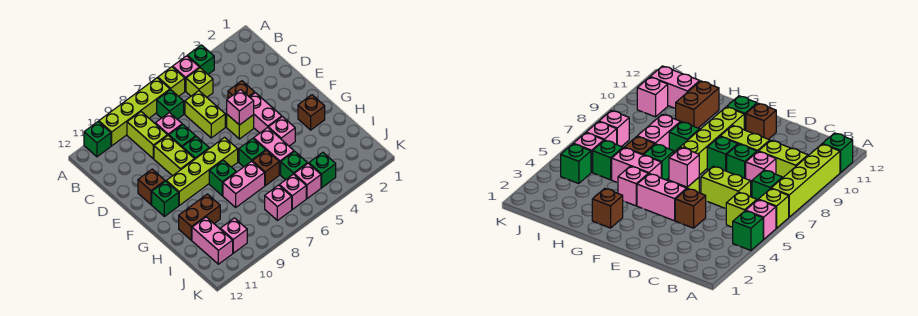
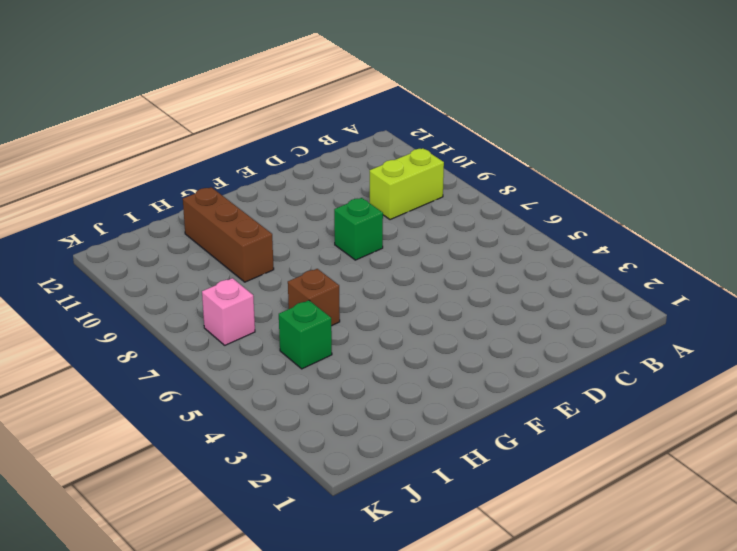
brown 1x3 brick [183,187,274,282] -> brown 1x2 brick [179,194,220,240]
none -> green 1x1 brick [187,45,214,74]
none -> pink 1x1 brick [173,56,200,91]
none -> lime 1x1 brick [158,67,185,96]
none -> lime 1x4 brick [99,78,170,146]

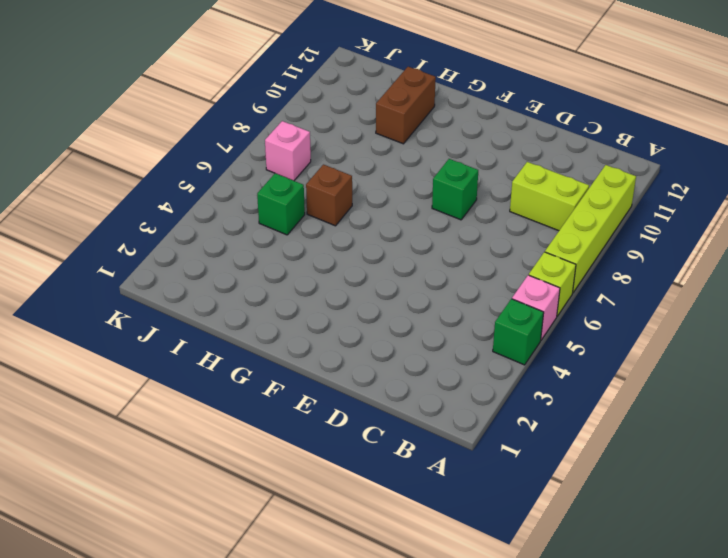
none -> green 1x1 brick [84,122,111,157]
none -> lime 1x1 brick [186,68,213,97]
none -> green 1x1 brick [157,90,184,119]
none -> lime 1x2 brick [185,91,225,138]

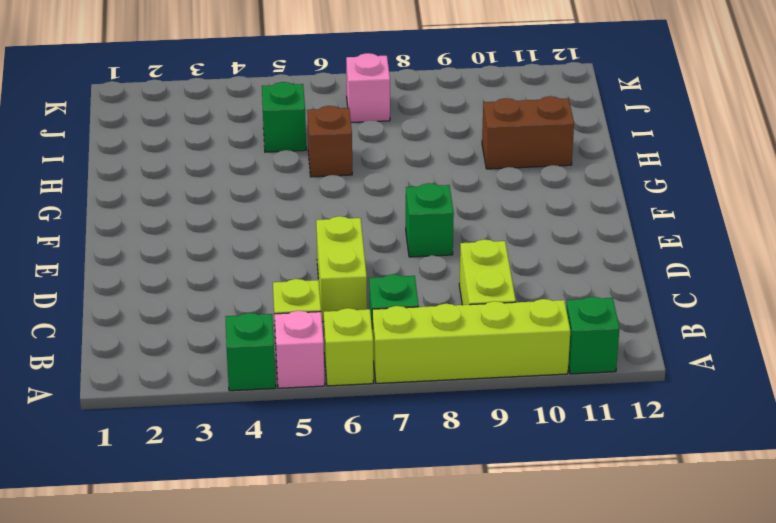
none -> pink 1x1 brick [155,112,182,136]
none -> brown 1x1 brick [228,81,255,98]
none -> green 1x1 brick [169,125,196,147]
none -> lime 1x2 brick [154,136,195,176]

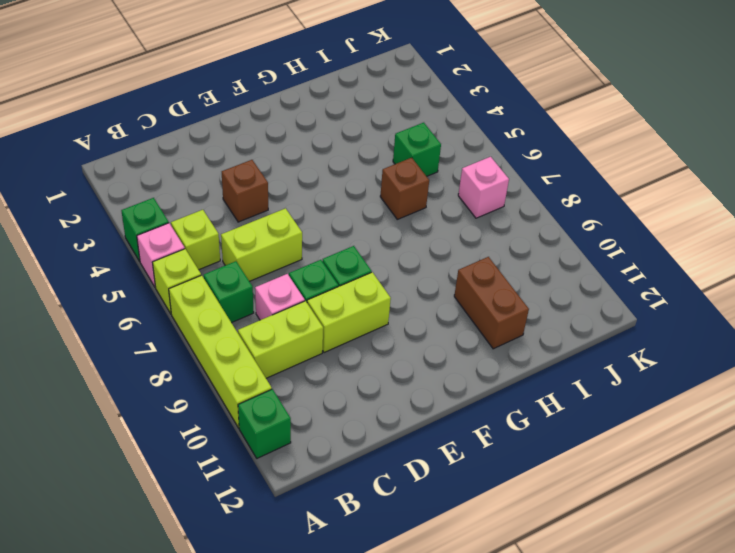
none -> pink 1x2 brick [250,93,282,133]
none -> lime 1x1 brick [227,115,254,139]
none -> brown 1x1 brick [138,169,165,204]
none -> lime 1x4 brick [166,137,238,205]

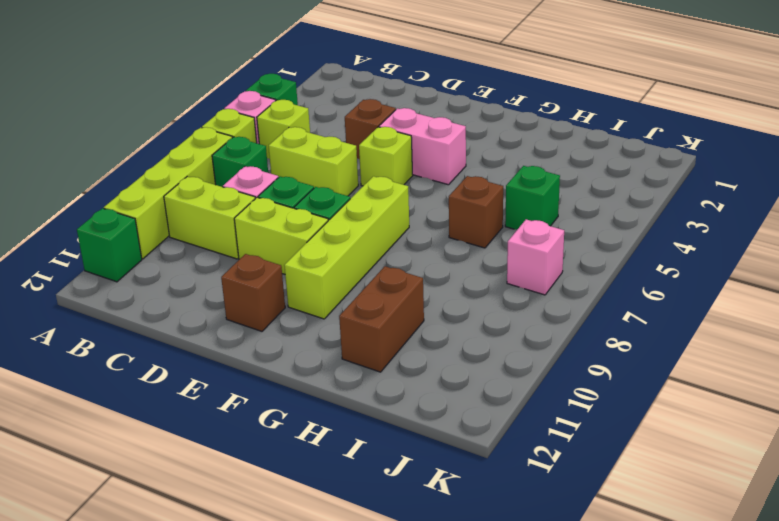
none -> green 1x1 brick [152,181,179,216]
none -> brown 1x1 brick [298,95,325,130]
none -> pink 1x1 brick [268,117,295,146]
none -> pink 1x2 brick [254,127,294,175]

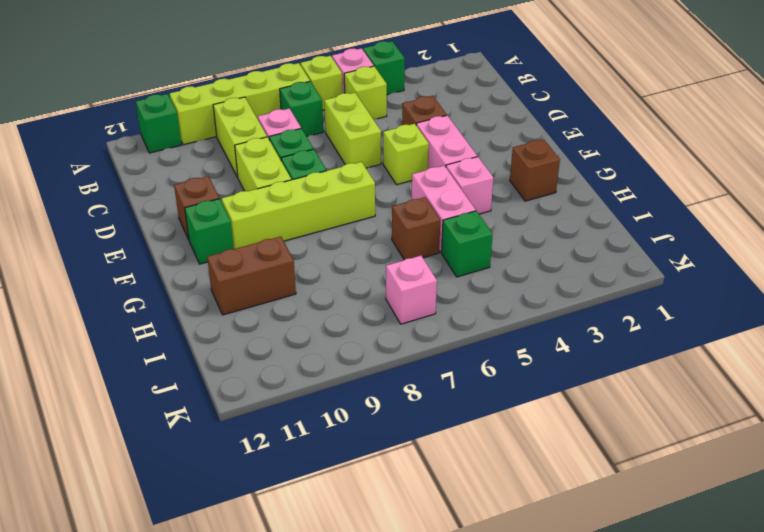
none -> green 1x1 brick [239,139,266,167]
none -> green 1x1 brick [209,160,236,195]
none -> pink 1x2 brick [223,161,265,207]
none -> pink 1x2 brick [192,217,233,264]

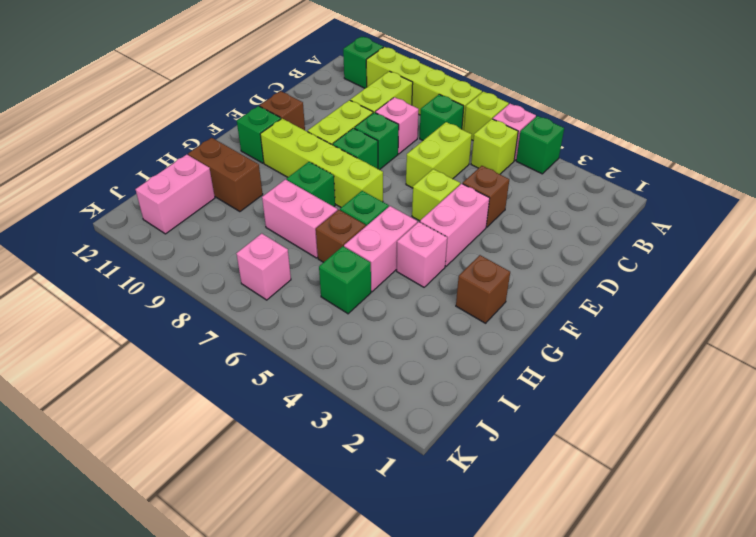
none -> green 1x1 brick [309,153,336,188]
none -> pink 1x1 brick [294,163,321,199]
none -> pink 1x1 brick [279,174,306,209]
none -> pink 1x1 brick [220,218,247,253]

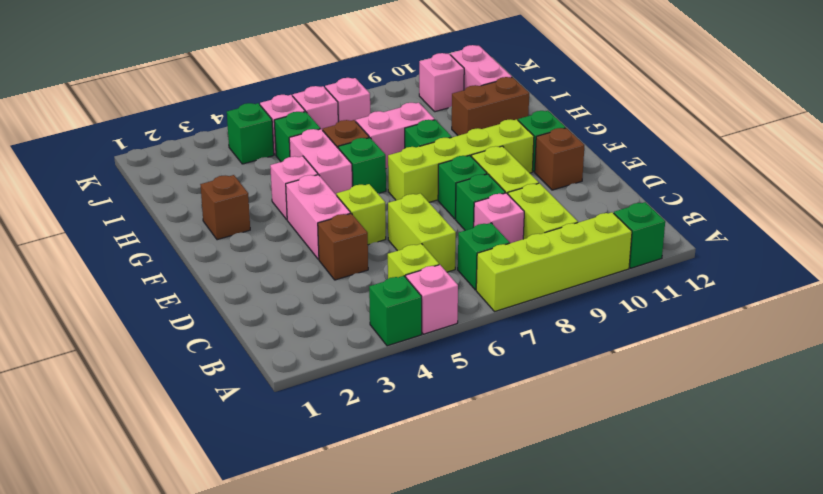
none -> lime 1x1 brick [158,67,185,96]
none -> pink 1x1 brick [227,90,254,125]

